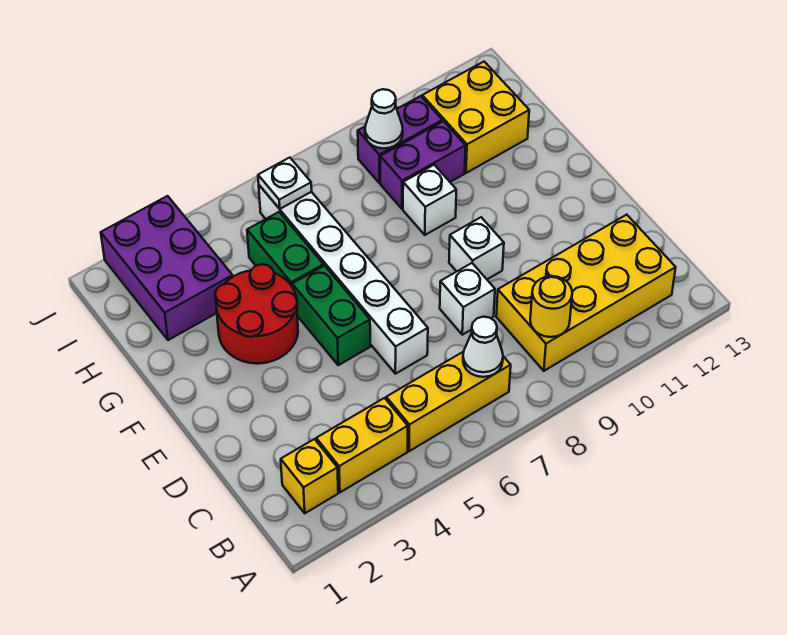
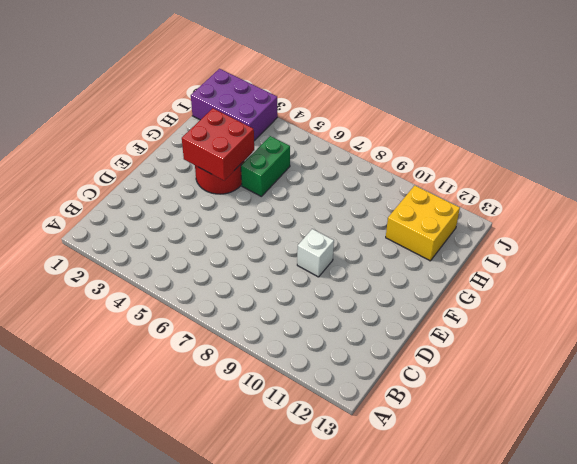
red 2x2 brick [182,108,254,180] -> none
purple 2x3 brick [191,69,278,141] -> purple 2x3 brick turned to [101,196,233,340]
none -> yellow 1x1 brick [281,439,338,513]
none -> yellow 1x2 brick [316,398,408,492]
none -> yellow 1x3 brick [386,352,511,451]

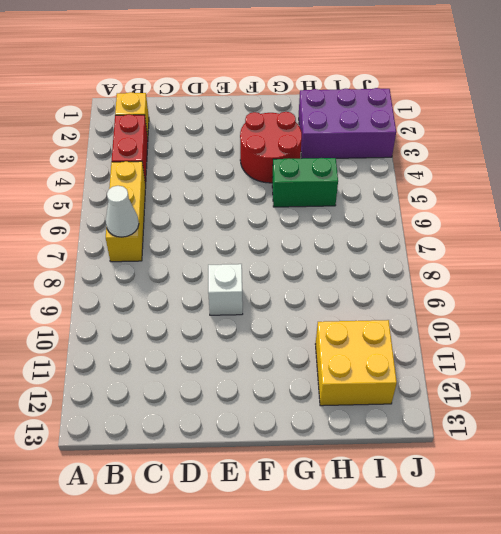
red 1x2 brick [112,115,148,185] -> yellow 1x2 brick [316,398,408,492]
none -> yellow 2x4 brick [496,215,676,371]
none -> white 1x6 brick [259,185,428,374]
none -> white 1x1 brick [440,263,495,335]

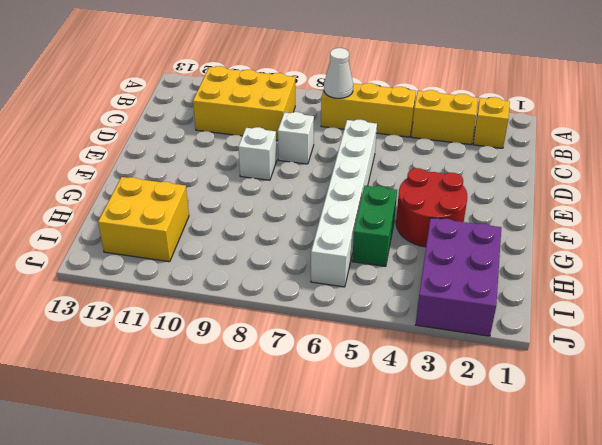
yellow 2x3 brick [193,66,295,140] -> yellow 2x4 brick [496,215,676,371]
none -> green 1x2 brick [292,266,370,365]
none -> white 1x1 brick [403,165,456,235]
none -> purple 1x2 brick [380,121,465,209]

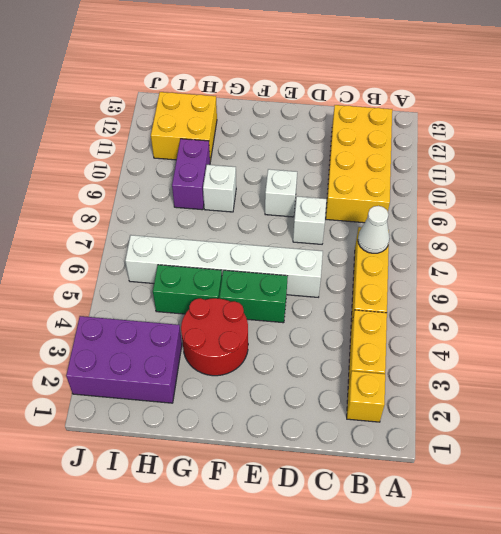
none -> purple 1x2 brick [358,96,442,183]
none -> yellow 1x1 round brick [530,276,572,337]
none -> white 1x1 plate [258,158,312,209]

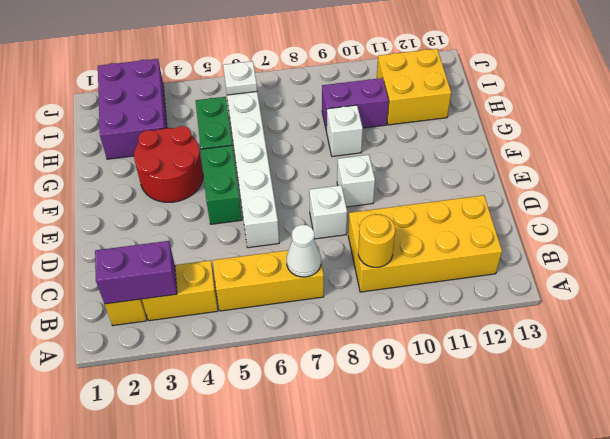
purple 1x2 brick [95,241,177,304] -> purple 1x2 brick moved to [358,96,442,183]
none -> white 1x1 cone [365,89,403,149]

